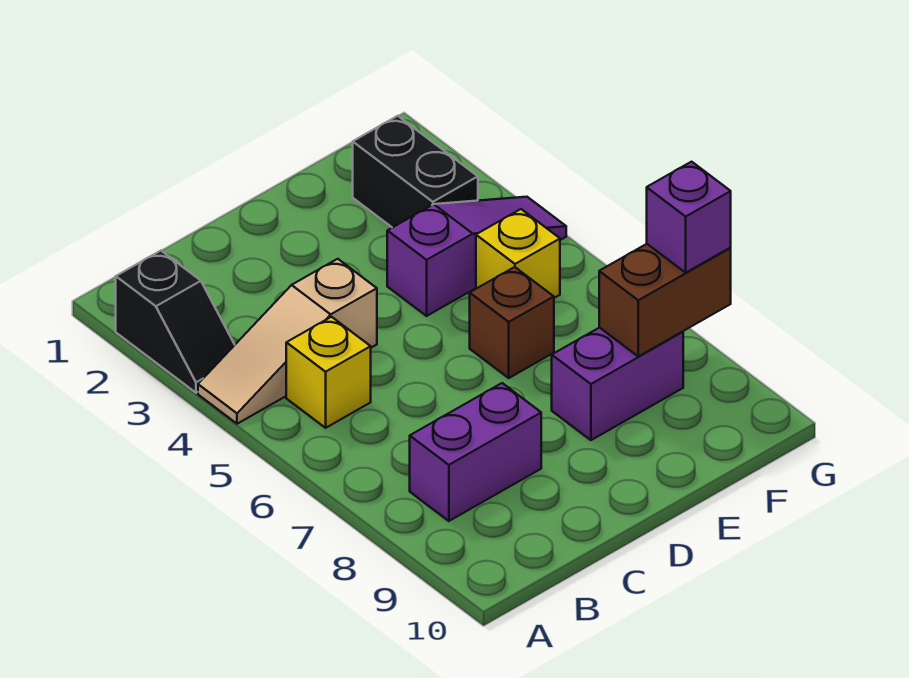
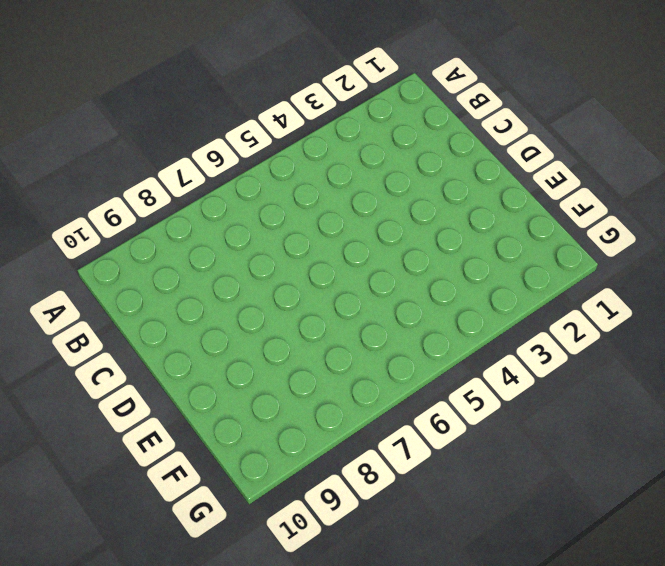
none -> black 1x2 slope [116,251,235,393]
none -> tan 1x3 slope [198,259,377,424]

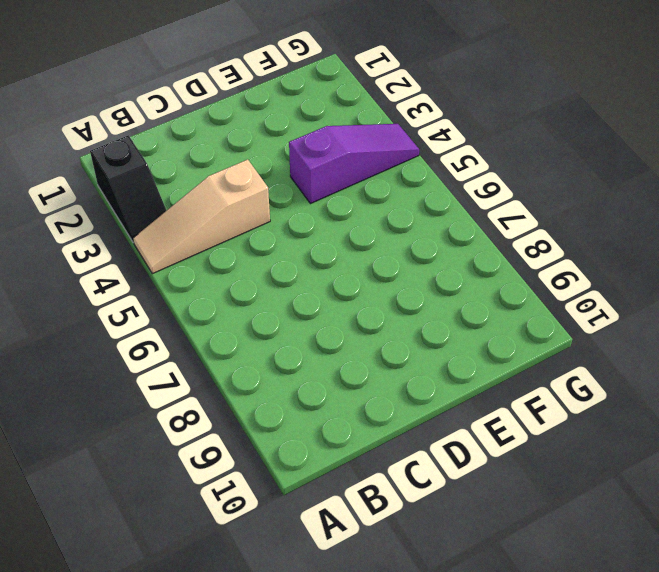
none -> yellow 1x1 brick [286,317,371,428]
none -> purple 1x2 brick [410,383,541,521]

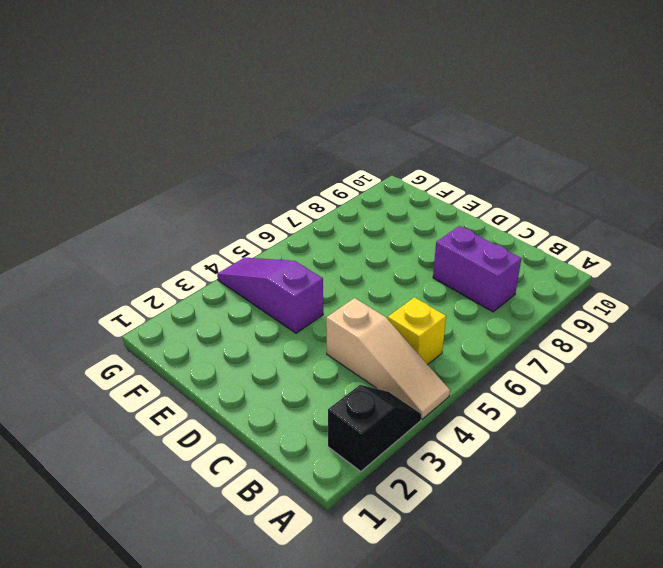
none -> brown 1x1 brick [470,267,554,378]
none -> purple 1x2 brick [552,328,683,440]

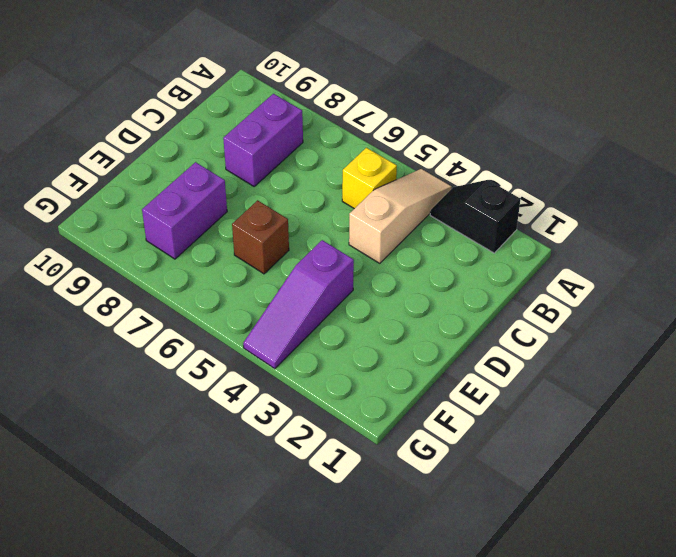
none -> black 1x2 brick [353,116,478,228]
none -> yellow 1x1 brick [476,209,560,298]

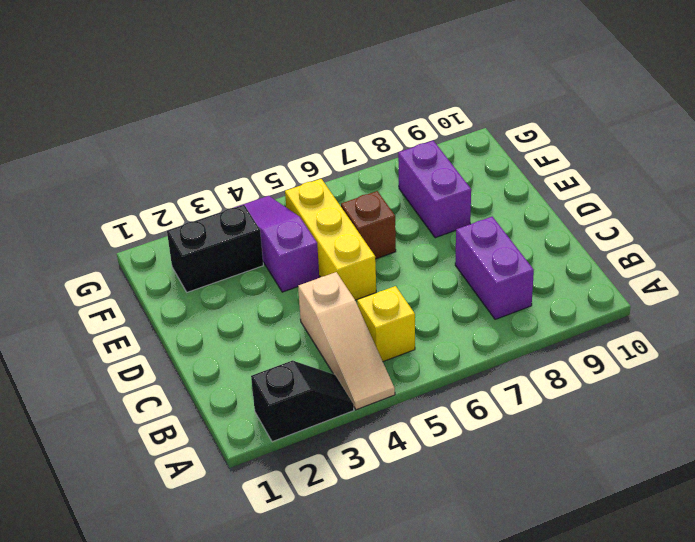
yellow 1x3 brick [285,179,376,300] -> yellow 1x1 brick [476,209,560,298]
none -> brown 1x2 brick [599,244,731,356]
none -> purple 1x1 brick [647,162,731,273]

